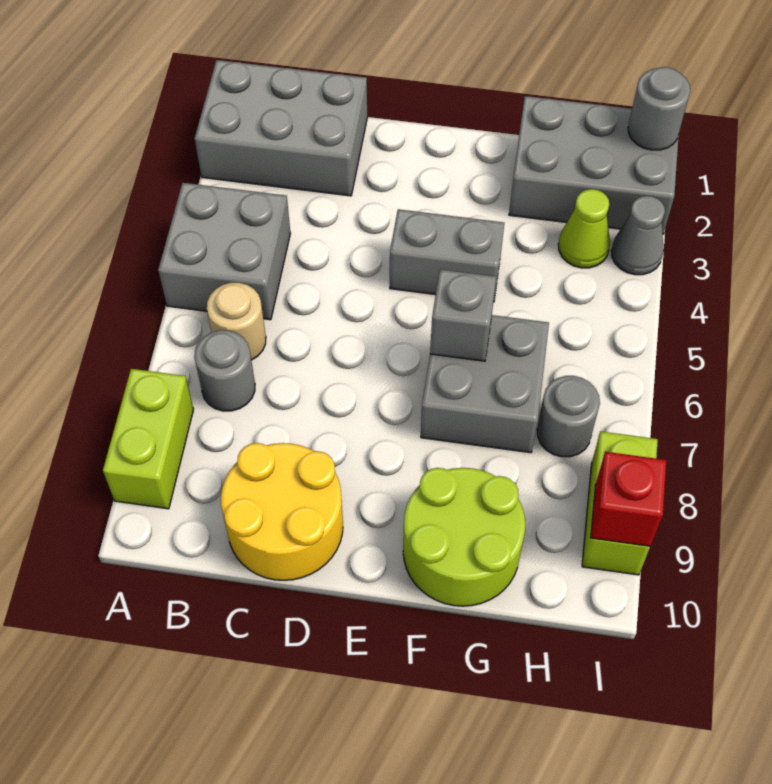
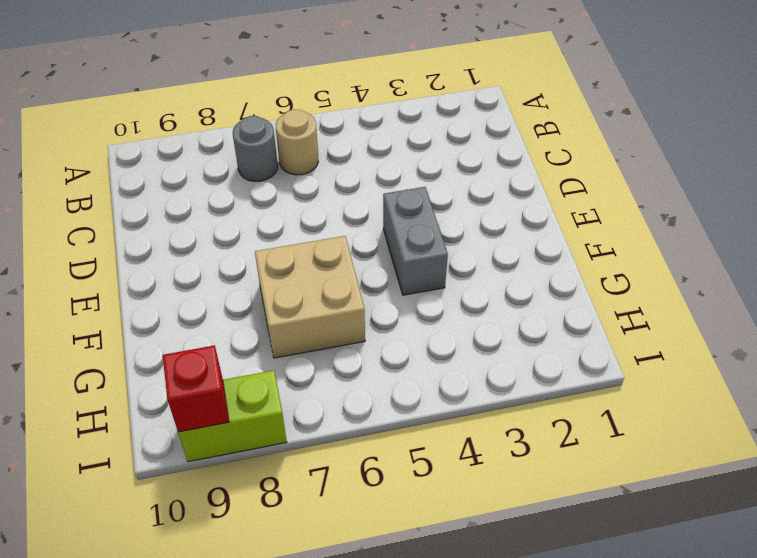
tan 2x2 brick [255,236,365,358] -> grey 2x2 brick [421,315,549,453]
none -> grey 2x3 brick [195,60,367,196]
none -> grey 2x2 brick [158,183,290,320]
none -> lime 1x2 brick [103,369,194,509]

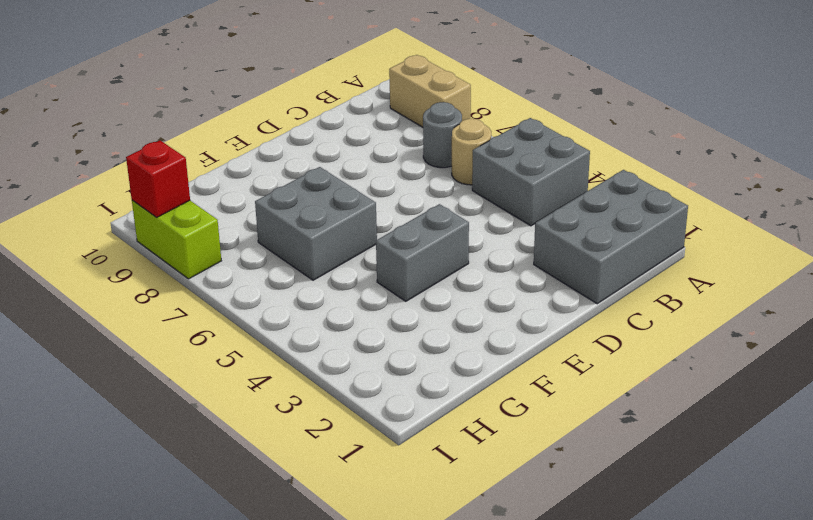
tan 1x2 brick [389,55,471,127] -> lime 1x2 brick [103,369,194,509]
none -> yellow 2x2 round brick [221,443,343,580]
none -> lime 2x2 round brick [403,468,525,606]
none -> grey 2x3 brick [509,96,679,234]

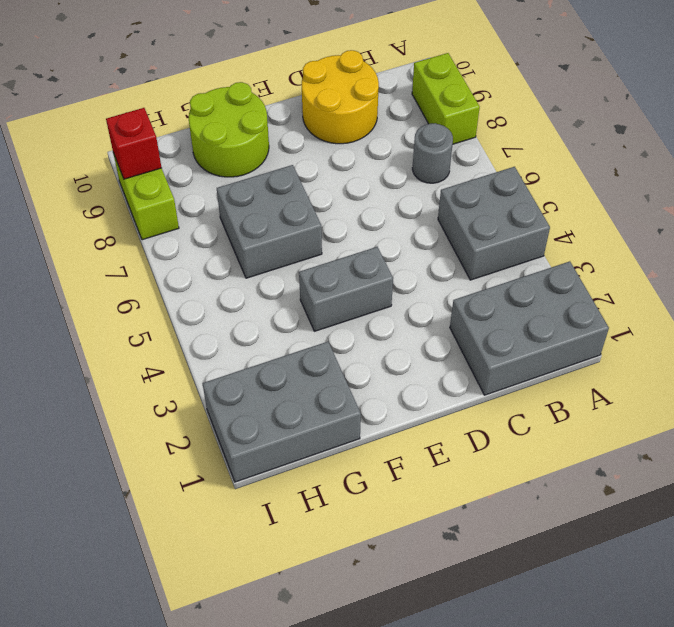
none -> tan 1x1 round brick [207,283,266,360]
none -> lime 1x1 cone [558,189,610,268]
none -> grey 1x1 round brick [537,376,600,457]

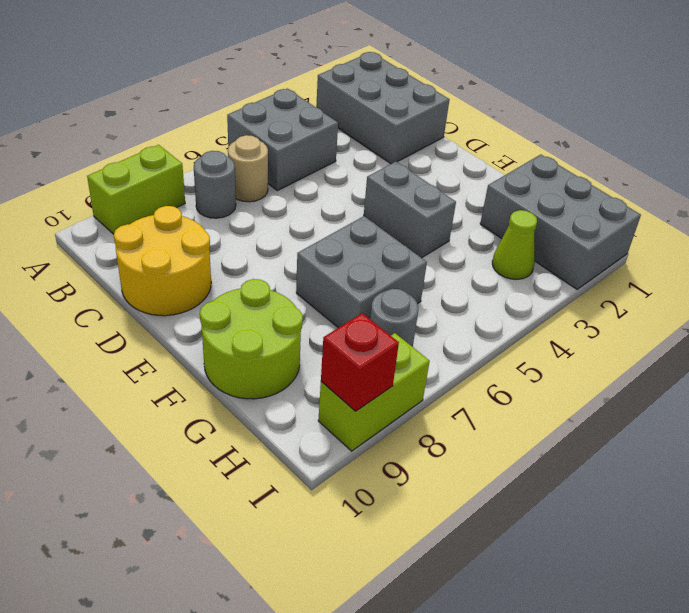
none -> grey 1x1 cone [611,196,665,275]
none -> grey 1x1 brick [430,269,496,361]
none -> grey 1x1 round brick [628,67,690,150]

